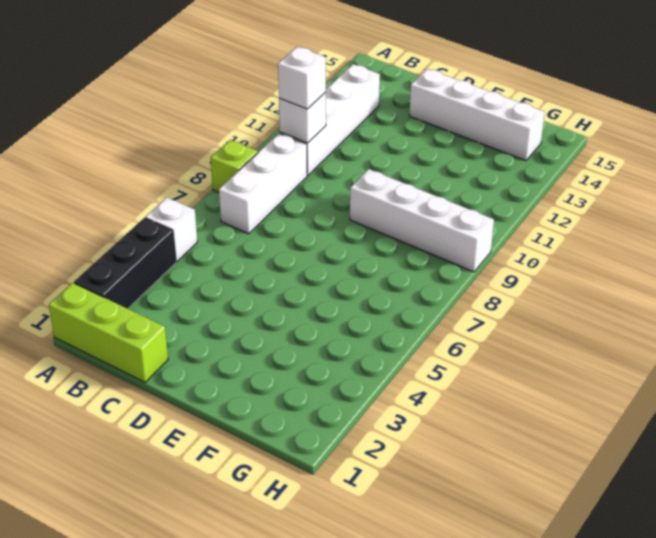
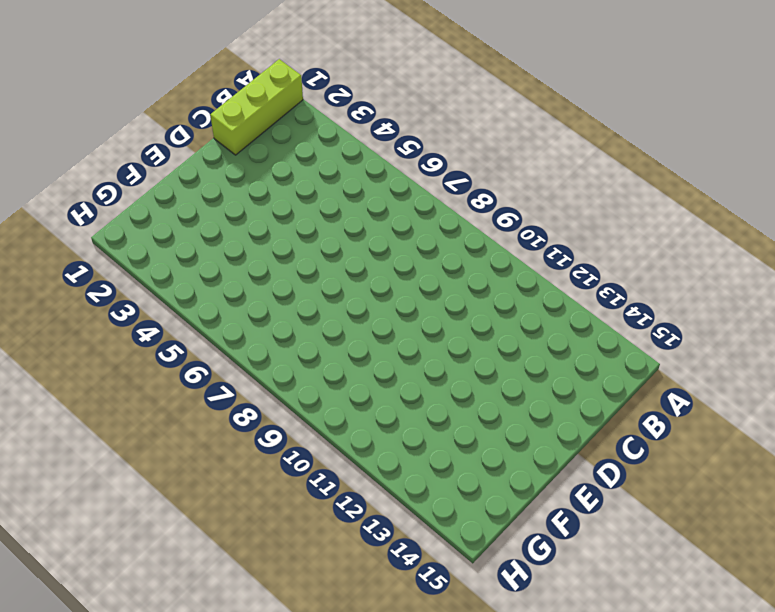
none -> black 1x3 brick [74,218,176,309]
none -> white 1x1 brick [145,197,197,262]

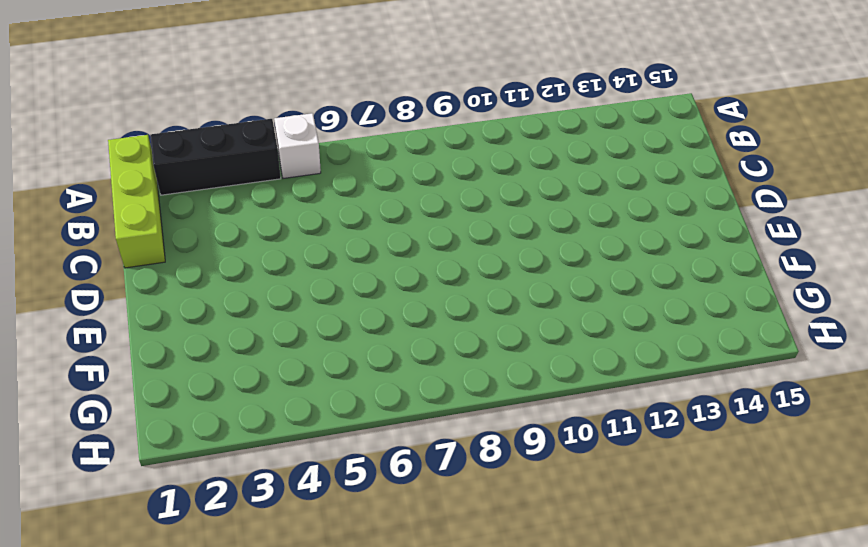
none -> lime 1x1 brick [211,140,258,192]
none -> white 1x3 brick [219,133,307,234]

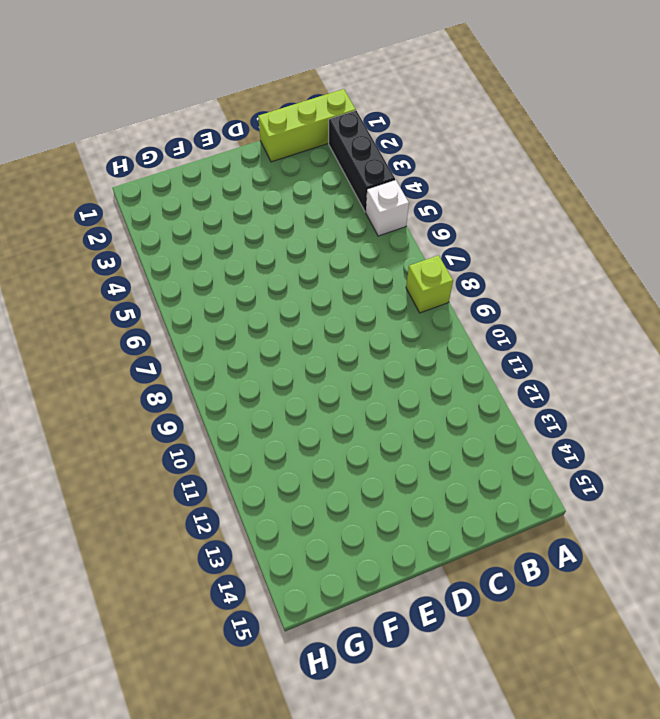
none -> white 1x3 brick [219,133,307,234]
none -> white 1x4 brick [280,64,380,175]

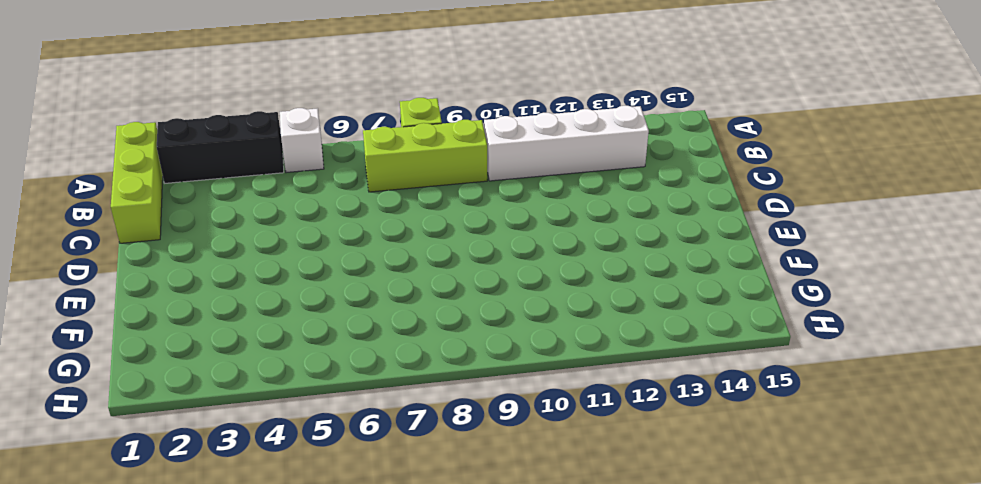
lime 1x3 brick [363,120,487,192] -> white 1x3 brick [219,133,307,234]
none -> white 1x4 brick [409,69,545,161]
none -> white 1x4 brick [350,169,494,272]

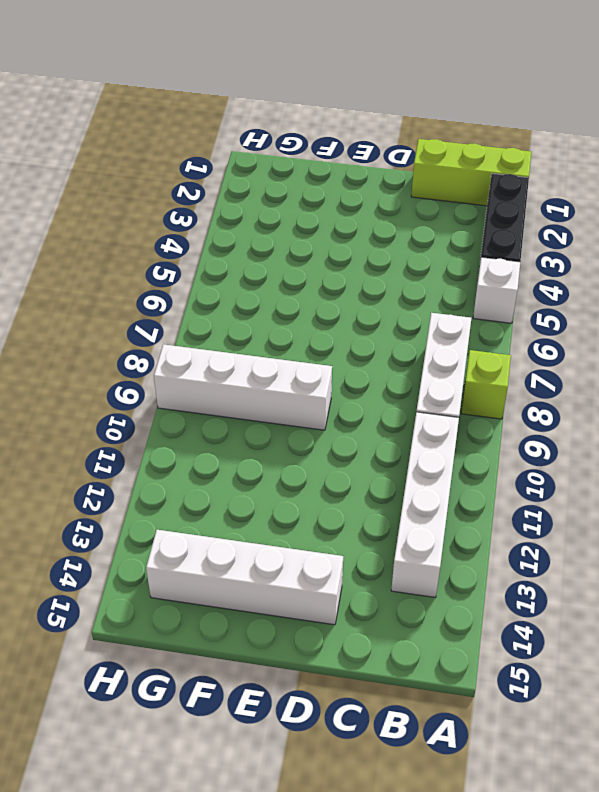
none -> white 1x1 brick [279,92,326,143]
none -> white 1x1 brick [278,47,326,109]

